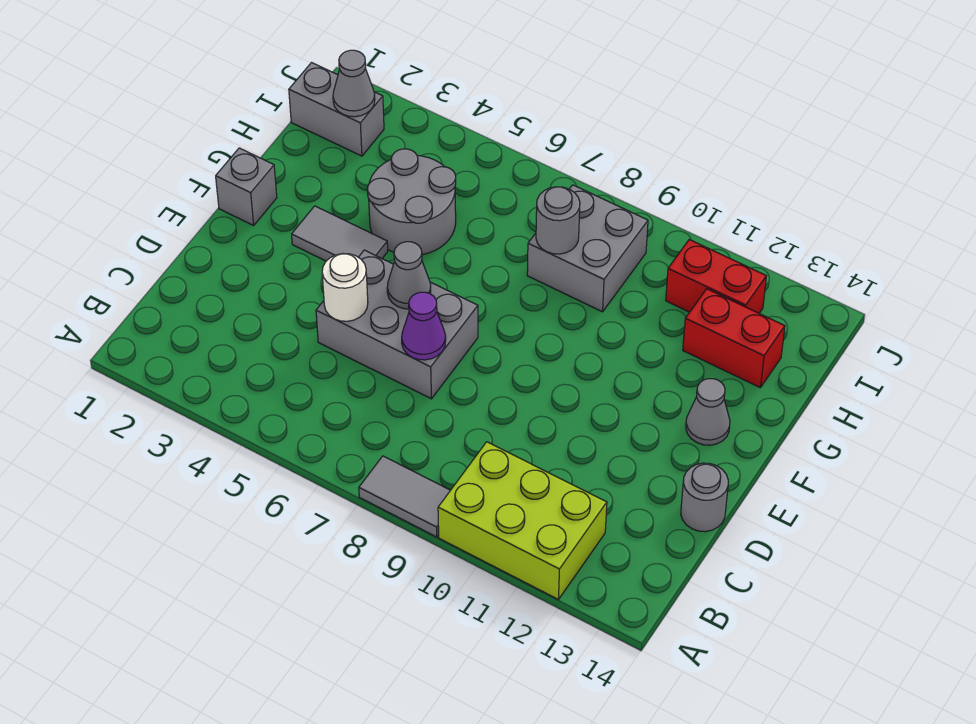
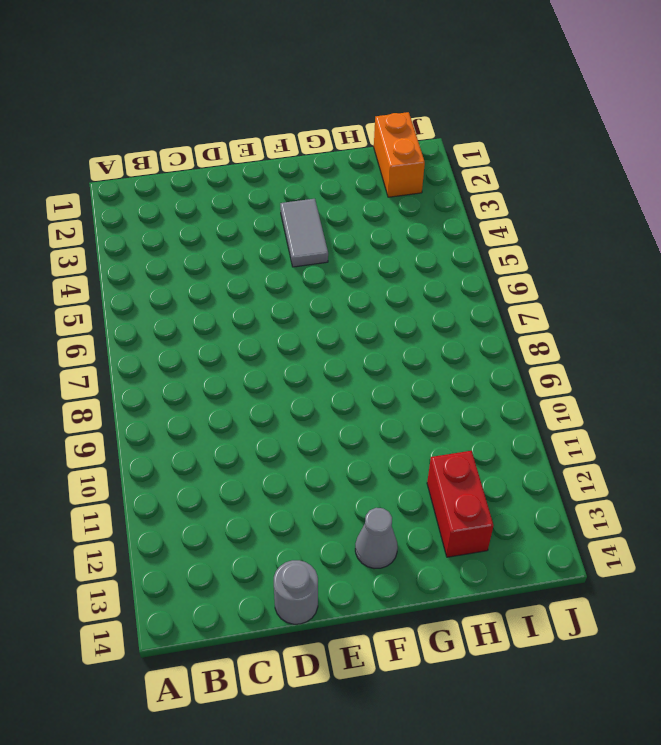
orange 1x2 brick [374,112,425,197] -> grey 1x2 brick [289,63,384,156]
none -> grey 1x2 tile [359,456,450,537]
none -> lime 2x3 brick [438,442,607,600]
none -> grey 2x3 brick [316,250,478,399]

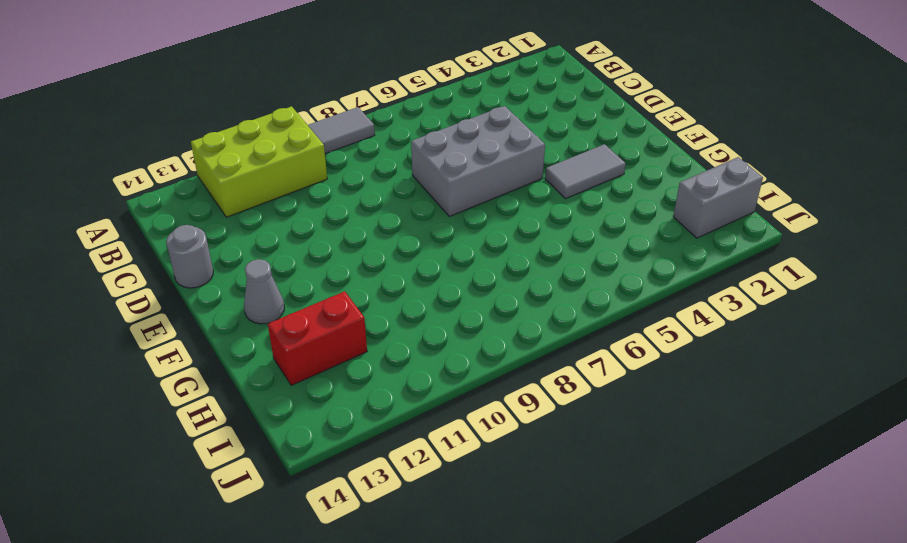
none -> grey 1x1 brick [216,148,277,225]
none -> grey 2x2 round brick [367,149,456,255]
none -> grey 2x2 brick [527,185,648,312]

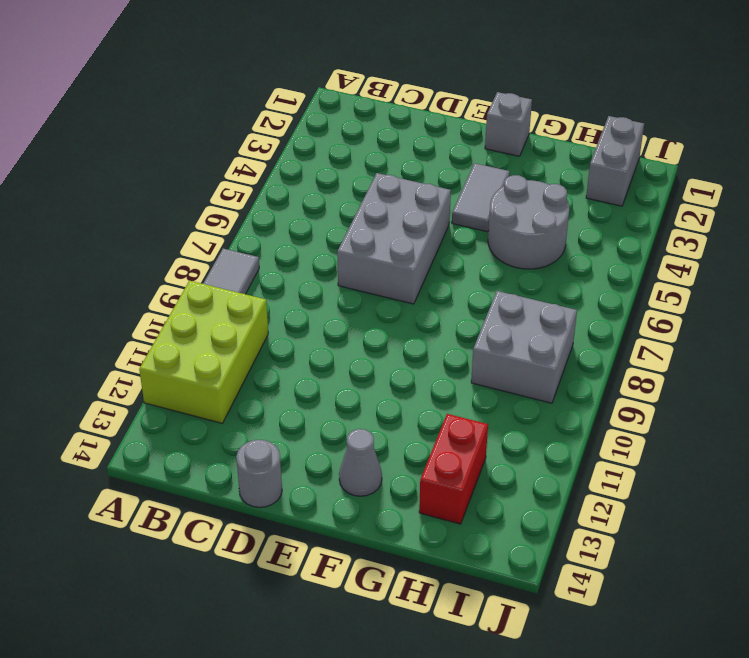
none -> red 1x2 brick [666,240,766,313]
none -> white 1x1 round brick [322,253,368,321]
none -> purple 1x1 cone [402,292,446,360]

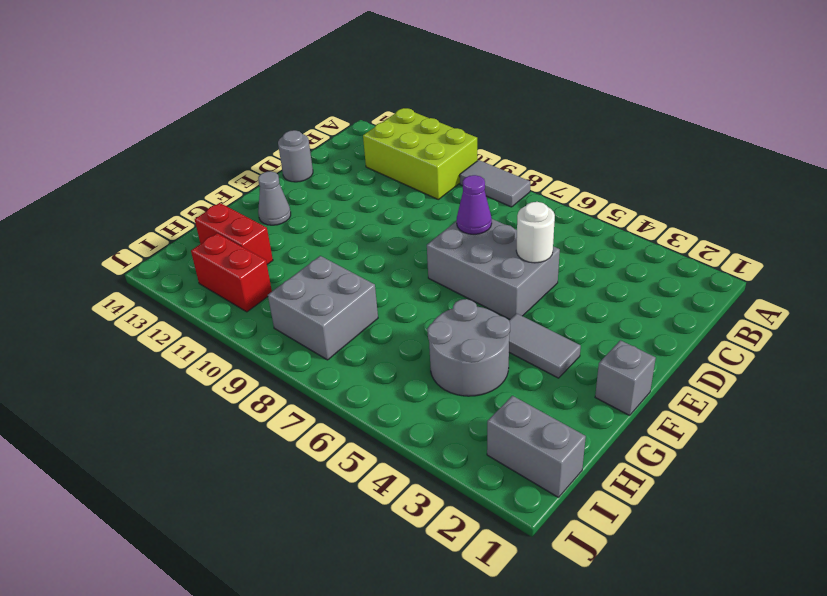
none -> grey 1x1 cone [387,242,431,309]
none -> grey 1x1 round brick [536,187,580,254]
none -> grey 1x1 cone [333,50,375,117]

